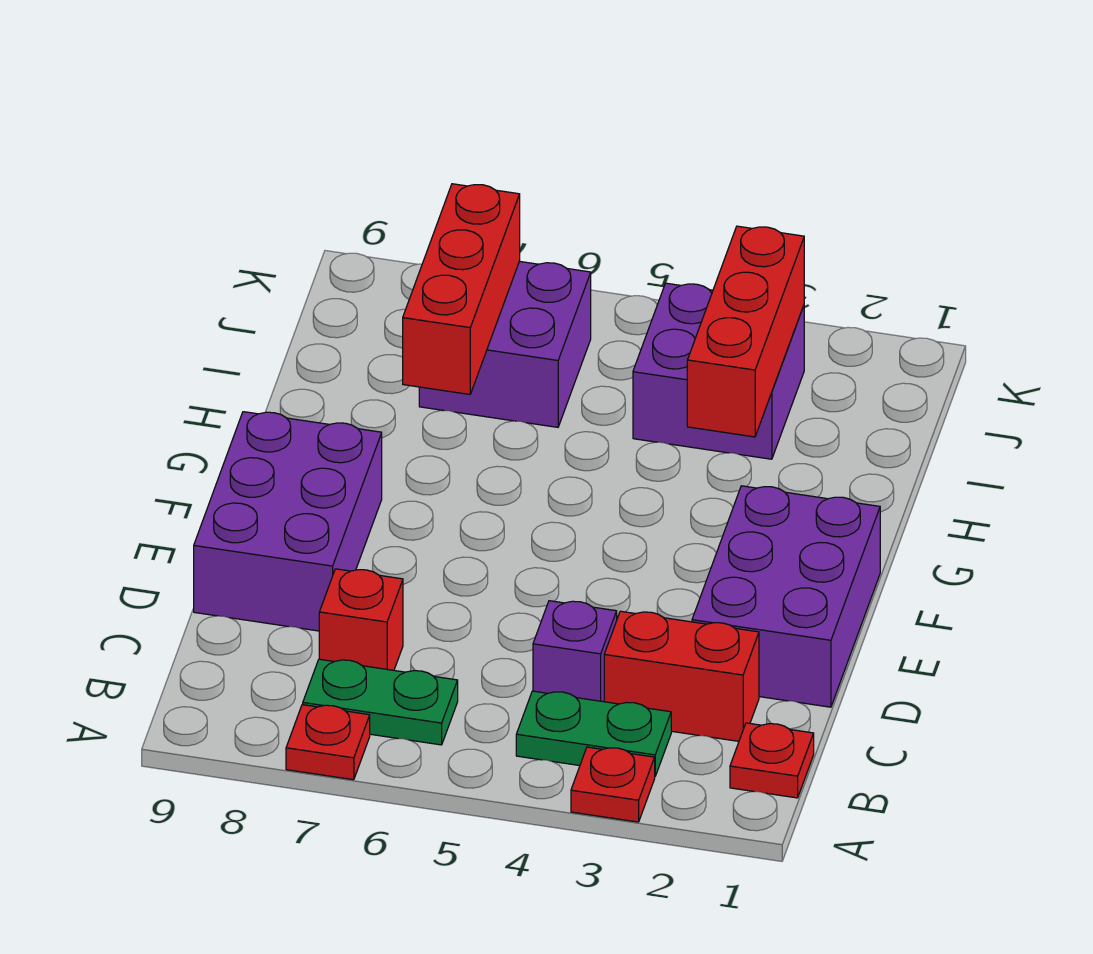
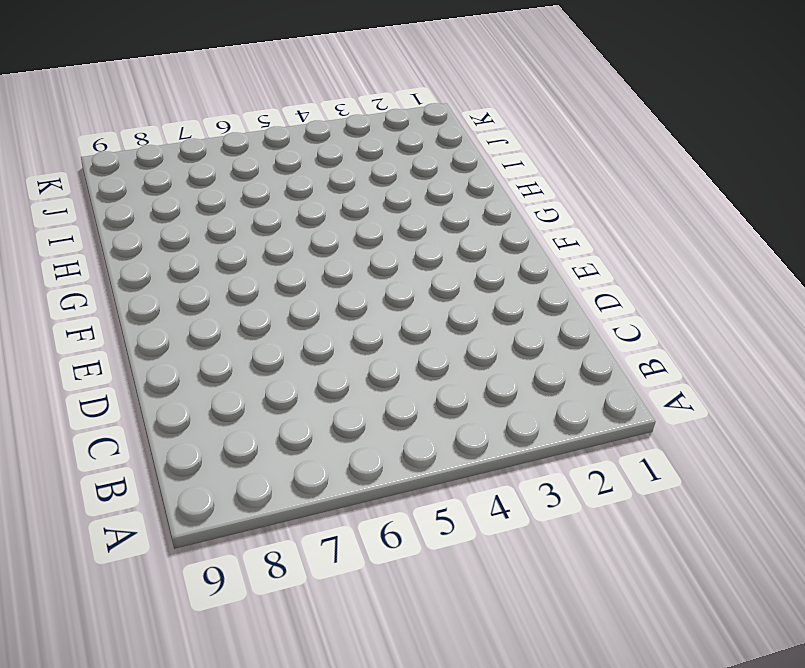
none -> red 1x1 plate [571,747,655,822]
none -> red 1x1 plate [286,705,370,780]
none -> red 1x1 plate [730,723,814,798]

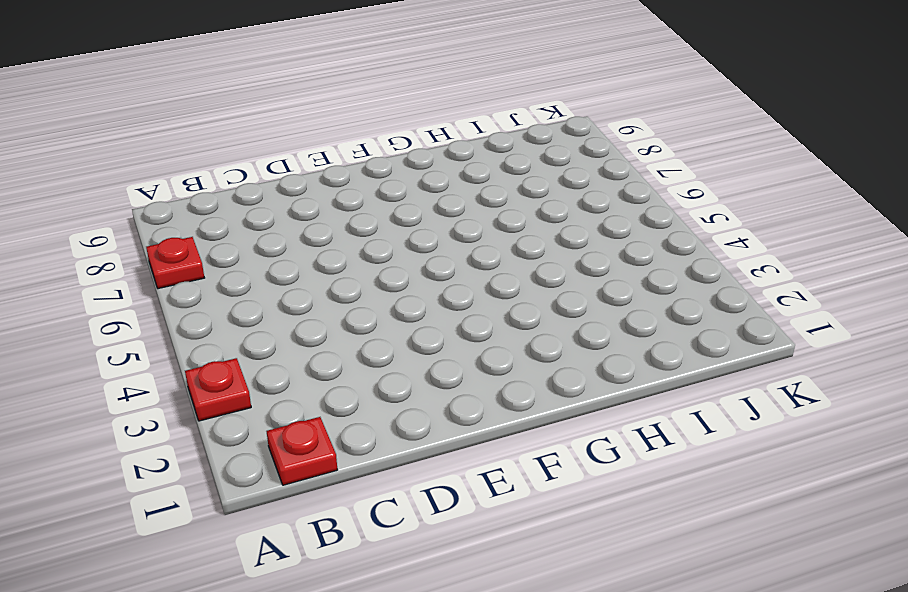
none -> green 1x2 plate [516,691,671,776]
none -> green 1x2 plate [303,659,458,745]
none -> red 1x2 brick [604,611,759,741]

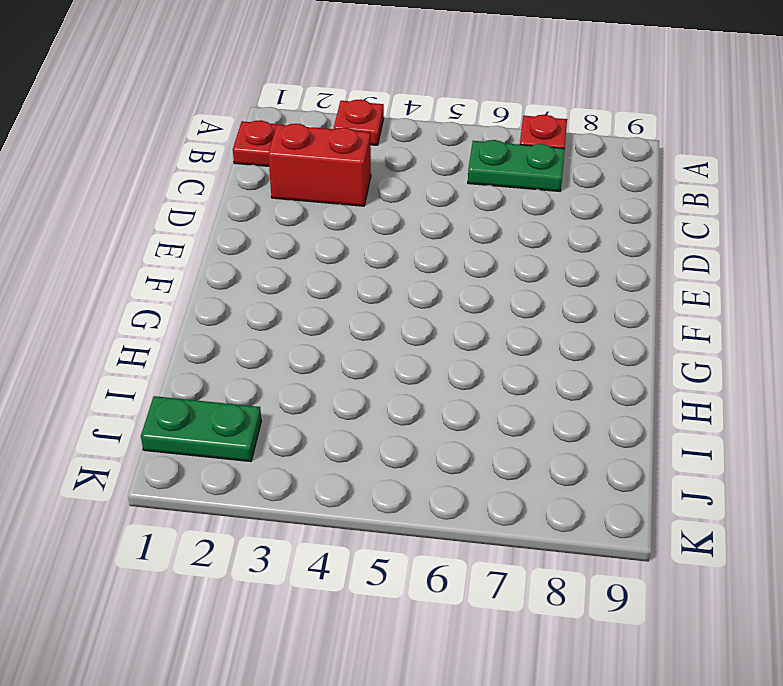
green 1x2 plate [141,396,261,462] -> green 1x2 plate moved to [516,691,671,776]
none -> purple 1x1 brick [533,601,617,702]
none -> red 1x1 brick [319,569,403,670]
none -> purple 2x3 brick [692,486,880,707]

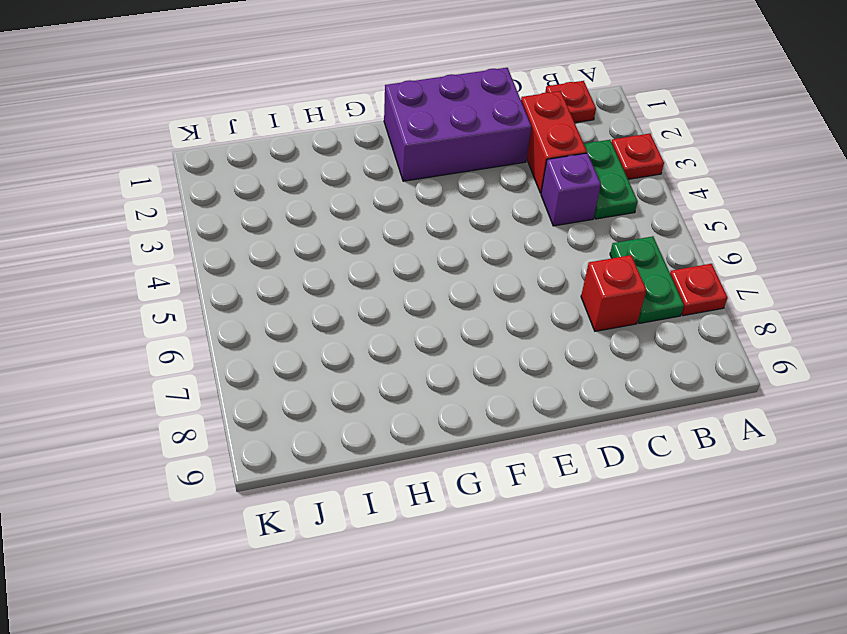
none -> purple 2x3 brick [194,412,382,631]
none -> purple 2x2 brick [633,283,804,459]
none -> purple 2x2 brick [419,261,591,427]

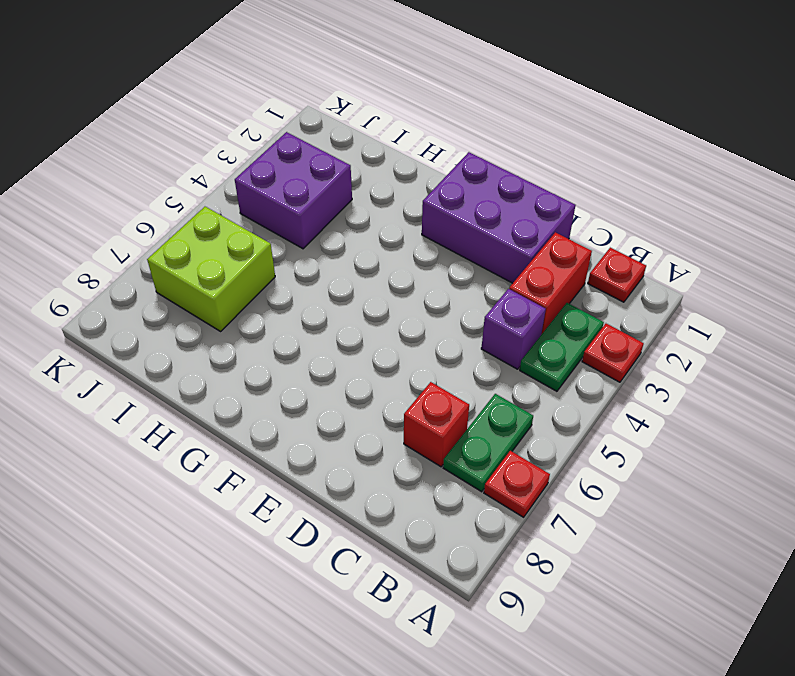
lime 2x2 brick [147,207,275,331] -> purple 2x2 brick [419,261,591,427]
none -> purple 2x3 brick [194,412,382,631]
none -> red 1x3 brick [687,226,804,437]
none -> red 1x3 brick [403,184,520,394]

